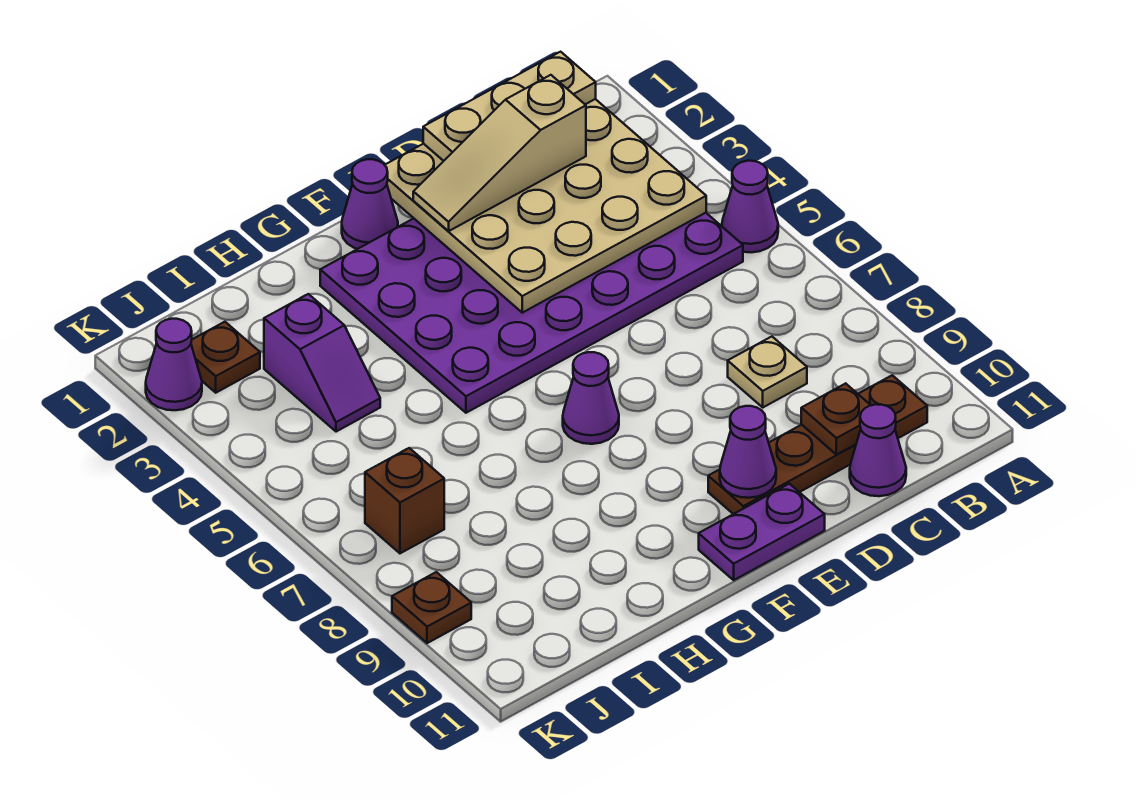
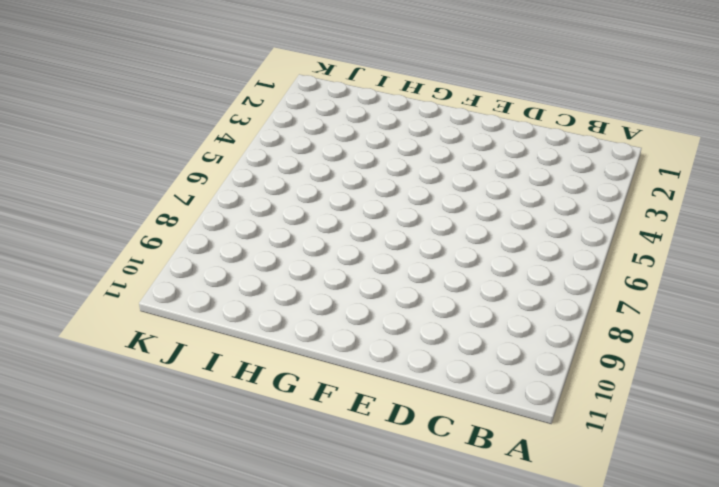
none -> purple 1x1 cone [722,161,778,252]
none -> purple 4x6 plate [320,213,743,413]
none -> brown 1x4 plate [708,375,927,514]

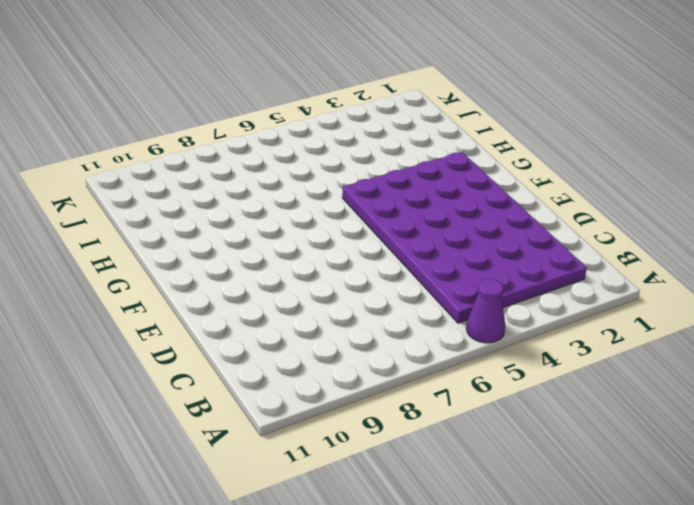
none -> brown 1x4 plate [708,375,927,514]
none -> tan 1x1 plate [728,337,807,407]
none -> purple 1x1 cone [850,404,906,496]

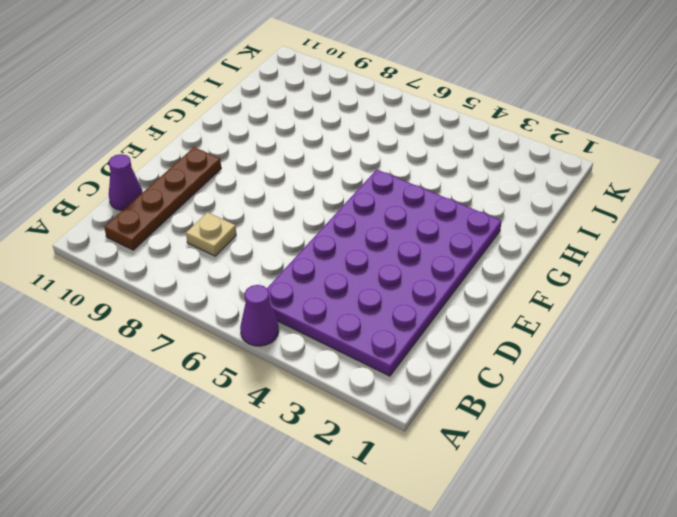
none -> purple 1x2 plate [699,484,825,580]
none -> purple 1x1 cone [342,159,398,249]
none -> purple 1x1 cone [563,352,619,444]

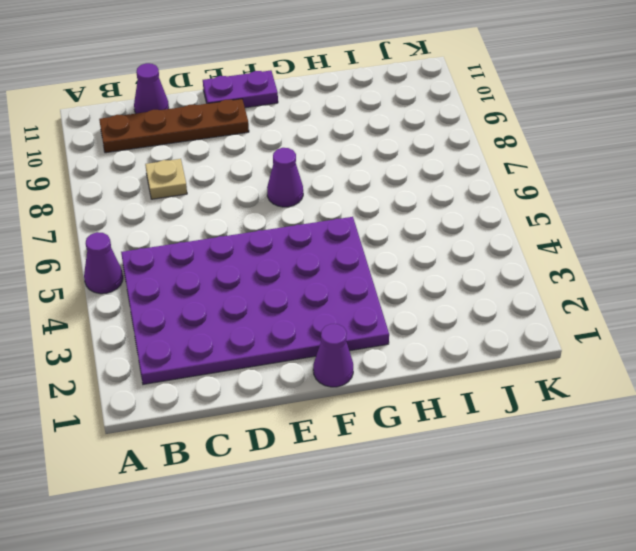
none -> purple 1x2 slope [264,294,380,432]
none -> brown 1x1 plate [191,322,260,393]
none -> brown 1x1 brick [365,448,444,553]

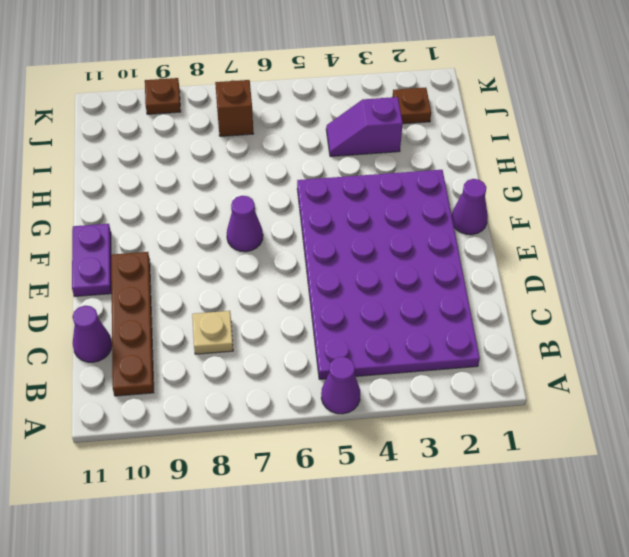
none -> purple 1x1 cone [146,319,202,410]
none -> tan 4x4 plate [385,99,706,313]
none -> brown 1x1 plate [801,383,871,455]

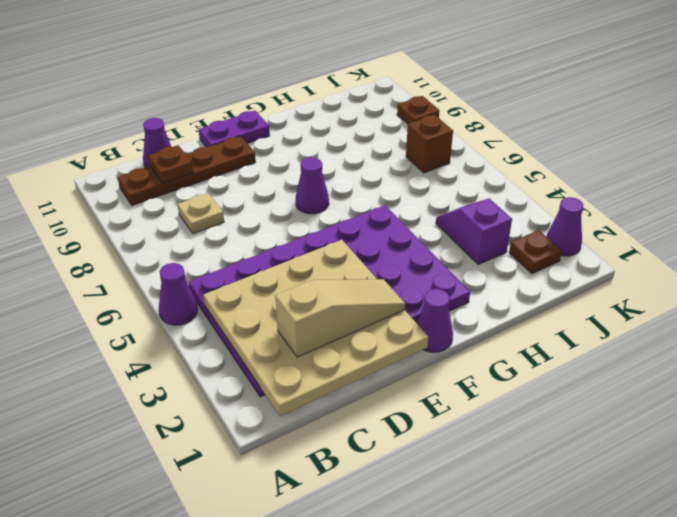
none -> purple 1x1 cone [720,406,776,498]
none -> tan 1x3 plate [423,52,596,161]

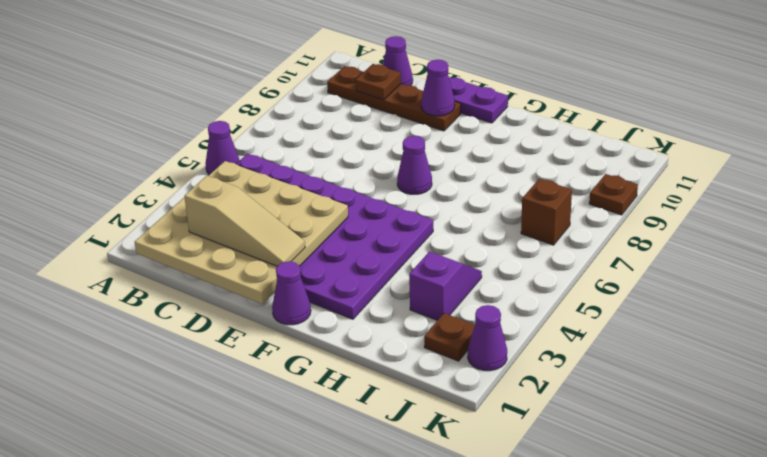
none -> tan 1x1 plate [728,337,807,407]
none -> tan 1x3 plate [423,52,596,161]

